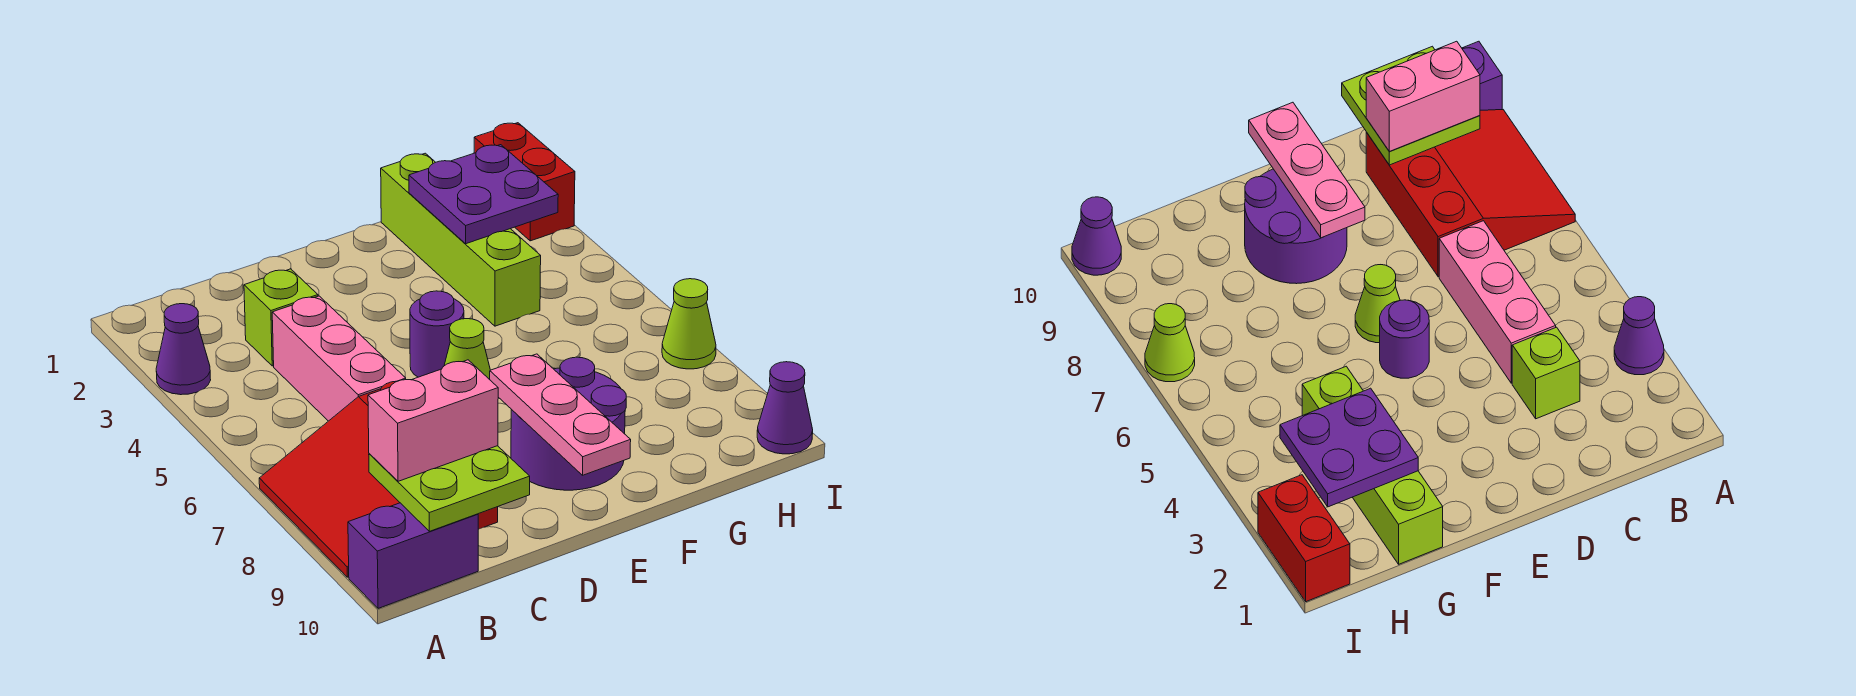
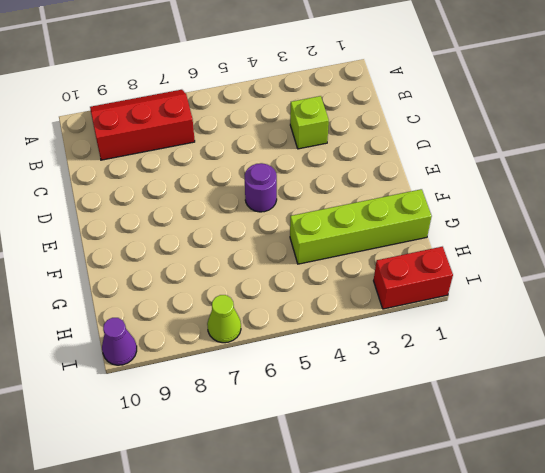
red 2x3 slope [90,90,195,160] -> red 3x3 slope [259,381,498,577]
none -> purple 1x1 cone [156,304,211,395]
none -> purple 1x2 brick [348,503,478,608]
none -> pink 1x3 brick [272,296,406,421]

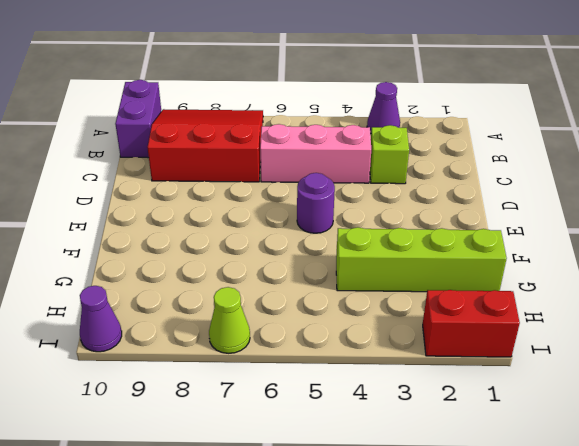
none -> lime 1x1 cone [444,319,490,380]
none -> purple 2x2 round brick [511,357,626,490]
none -> lime 2x2 plate [369,446,530,531]

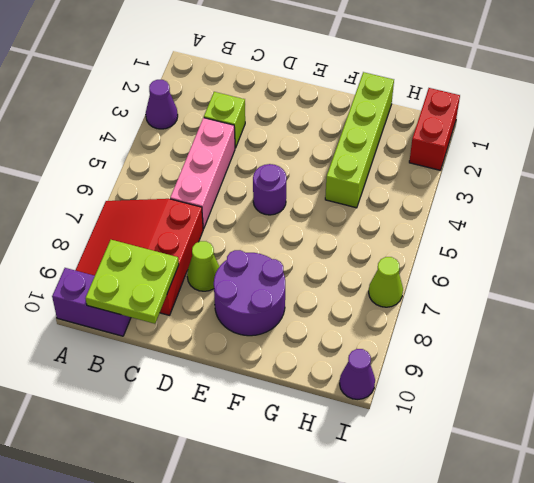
lime 1x1 cone [187,241,219,291] -> lime 1x1 cone moved to [444,319,490,380]
none -> pink 1x3 plate [490,354,631,475]
none -> purple 2x2 plate [409,145,558,244]
none -> pink 1x2 brick [368,360,498,481]

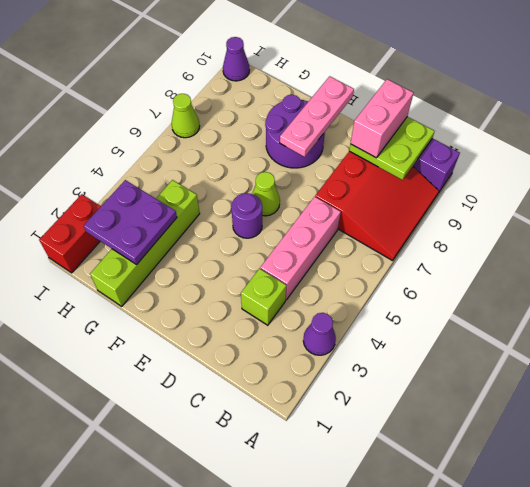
pink 1x2 brick [351,79,414,158] -> pink 1x2 brick turned to [368,360,498,481]

